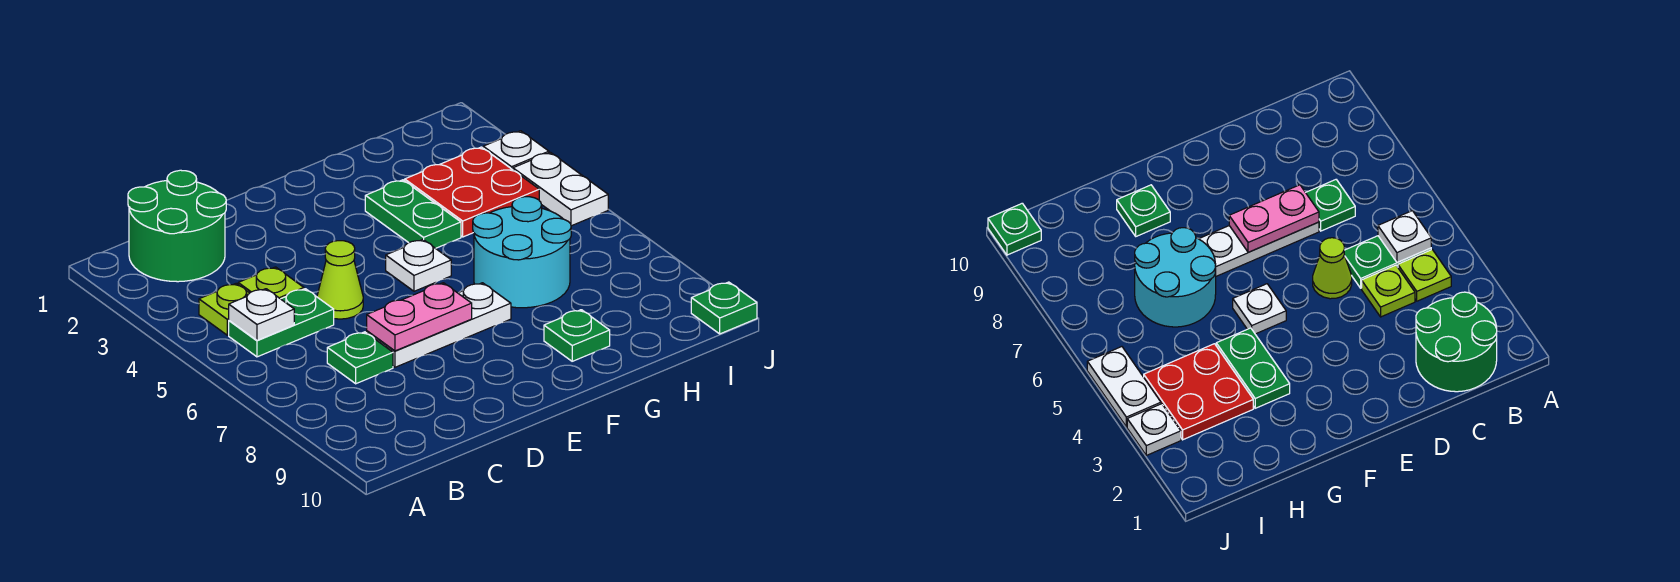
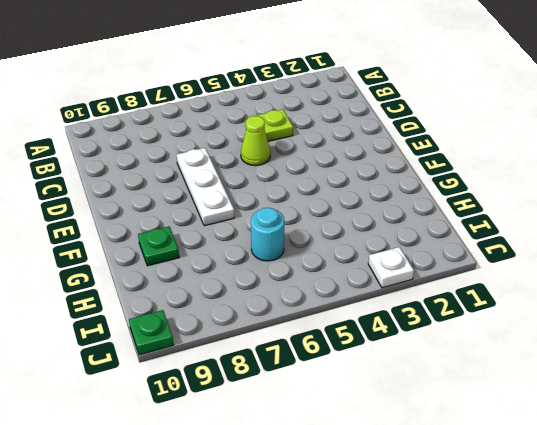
cyan 1x1 round brick [251,208,284,261] -> cyan 2x2 round brick [473,197,571,308]
none -> green 2x2 round brick [128,170,226,282]
none -> lime 1x1 plate [199,283,249,335]
none -> green 1x2 plate [229,289,334,357]

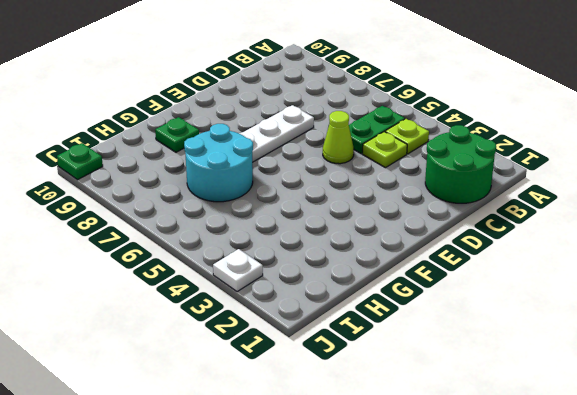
none -> green 1x1 plate [327,332,393,384]
none -> white 1x1 plate [386,240,451,291]
none -> green 1x2 plate [365,180,461,248]

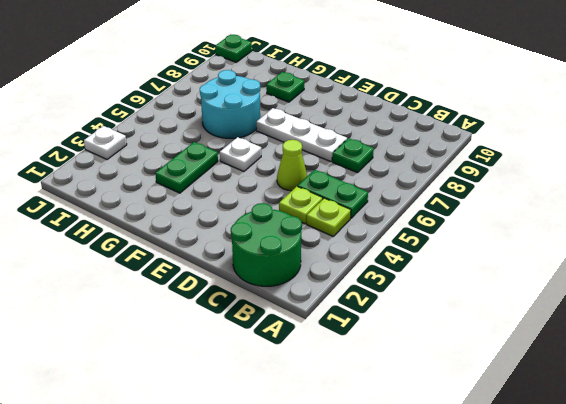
none -> red 2x2 plate [405,147,539,237]
none -> white 1x2 plate [513,152,608,226]
none -> white 1x1 plate [229,289,294,340]

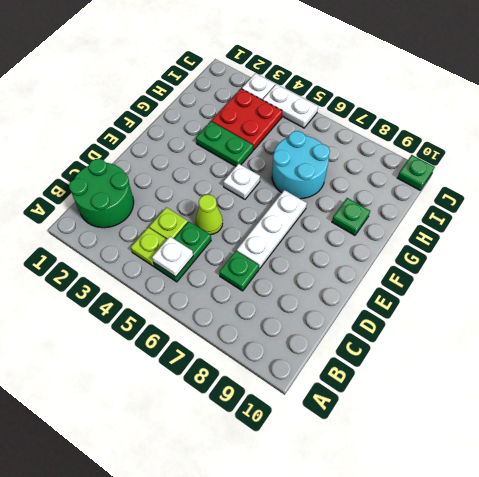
none -> pink 1x2 plate [367,283,472,351]

